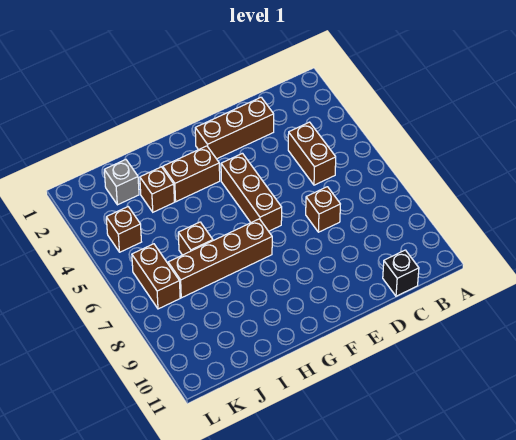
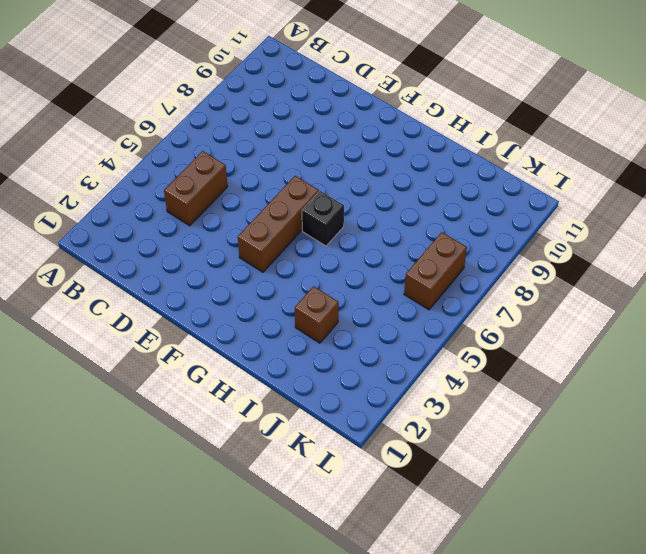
black 1x1 brick [302,191,344,246] -> black 1x1 brick moved to [383,250,419,296]
none -> brown 1x3 brick [195,97,274,159]
none -> brown 1x1 brick [306,187,340,232]
none -> brown 1x2 brick [163,146,220,202]

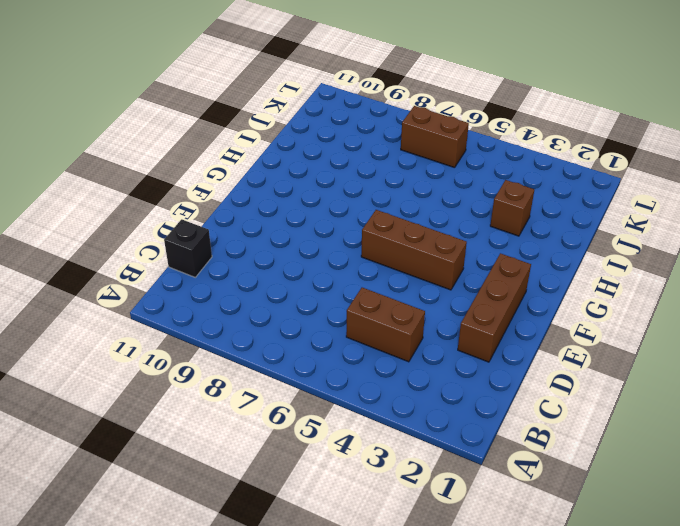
none -> brown 1x1 brick [306,187,340,232]
none -> brown 1x2 brick [163,146,220,202]
none -> brown 1x4 brick [168,219,272,298]

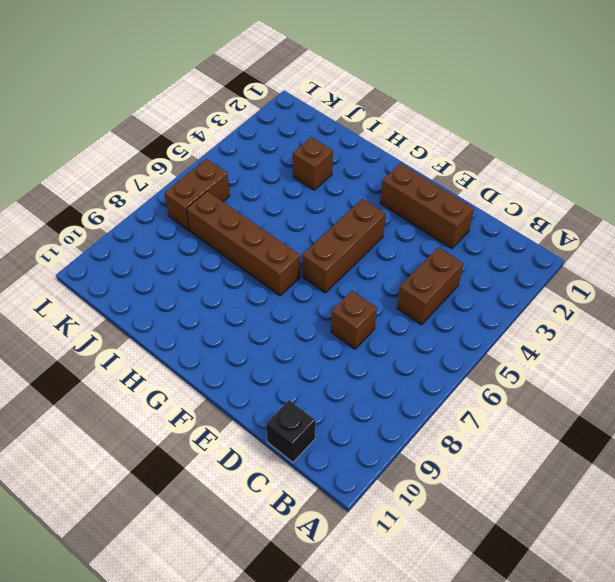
none -> brown 1x2 brick [163,146,220,202]
none -> brown 1x1 brick [178,222,213,255]
none -> grey 1x1 brick [104,160,139,205]

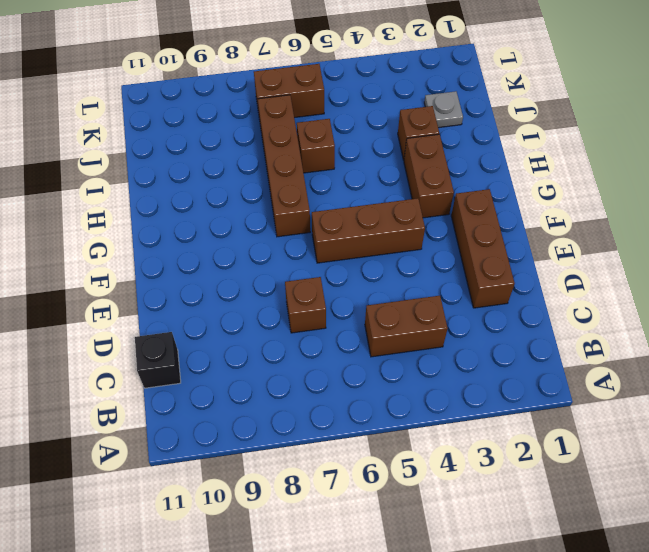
grey 1x1 plate [424,91,463,128] -> grey 1x1 brick [104,160,139,205]
none -> brown 1x1 brick [106,207,141,252]

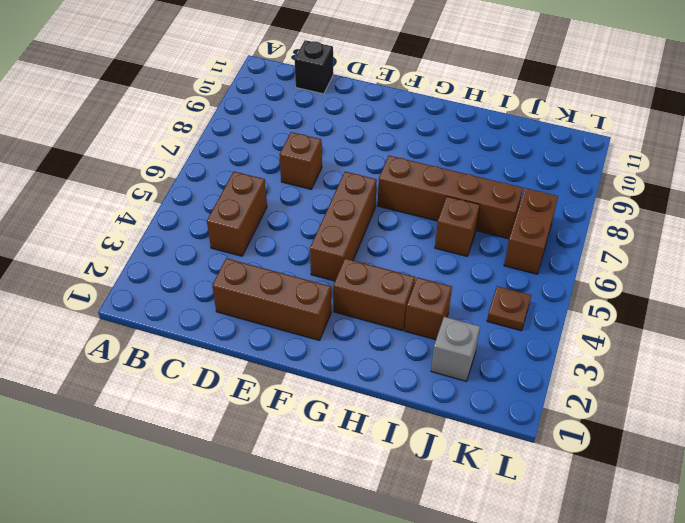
brown 1x1 plate [487,286,531,331] -> brown 1x1 brick [106,207,141,252]

